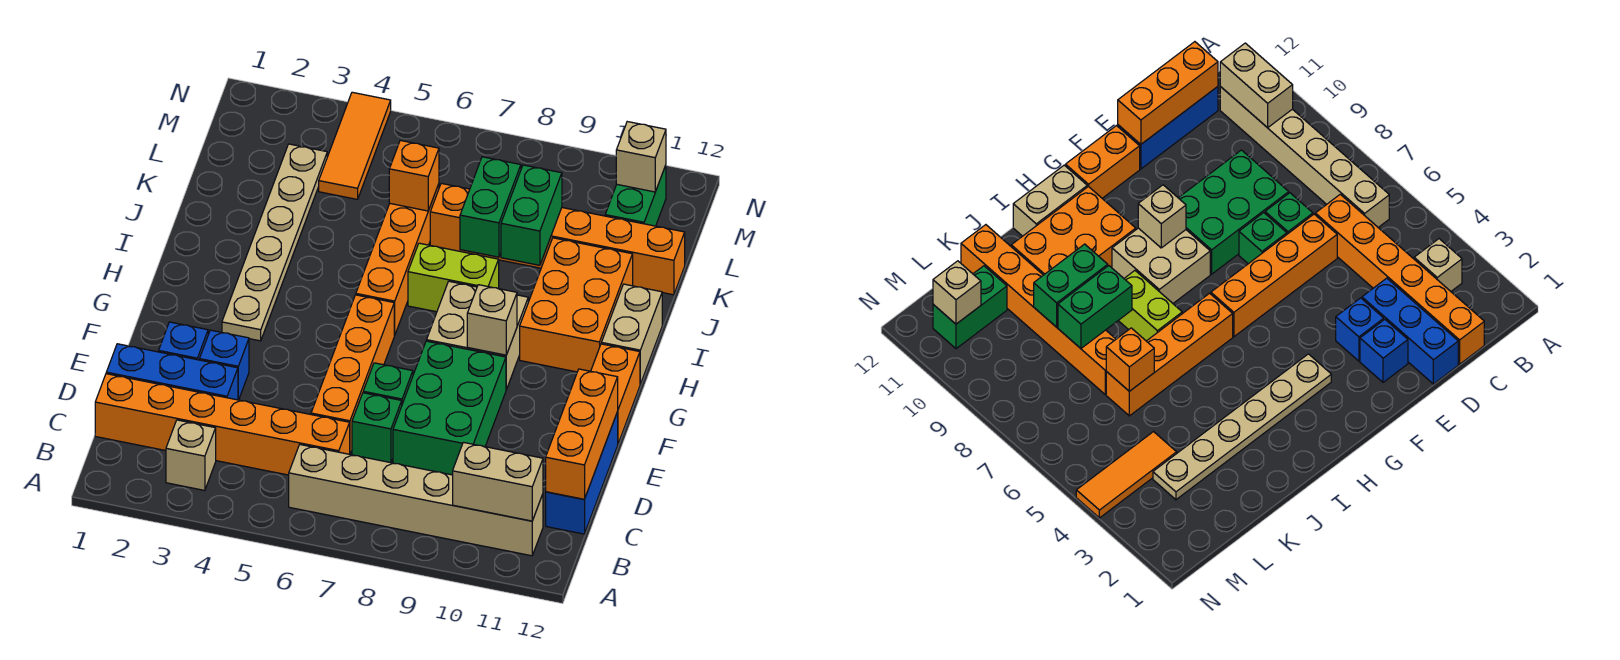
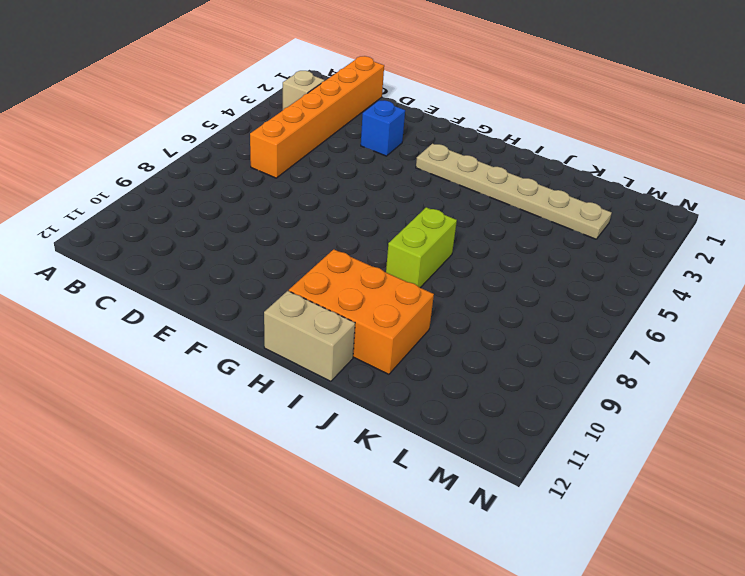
none -> tan 1x6 brick [289,445,543,556]
none -> blue 1x3 brick [546,412,618,534]
none -> blue 1x3 brick [106,344,238,400]

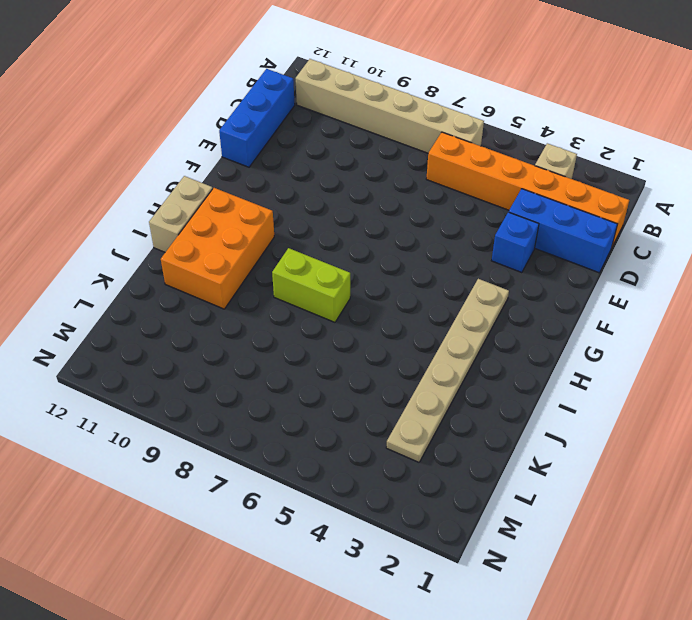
none -> orange 1x4 brick [311,295,395,454]
none -> green 1x1 brick [352,393,402,463]
none -> green 2x3 brick [393,341,506,475]

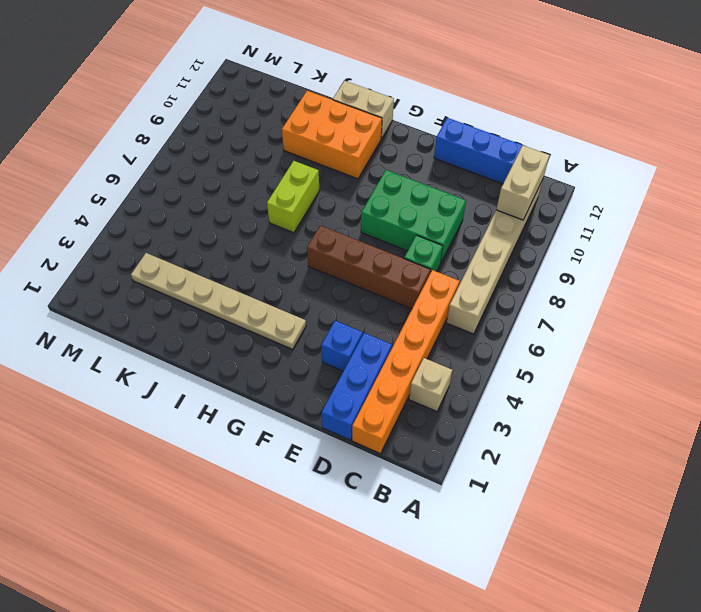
brown 1x4 brick [307,225,431,309] -> orange 1x4 brick [311,295,395,454]
none -> blue 1x1 brick [159,322,208,360]
none -> green 1x1 brick [363,363,413,404]
none -> orange 1x2 brick [591,344,640,443]

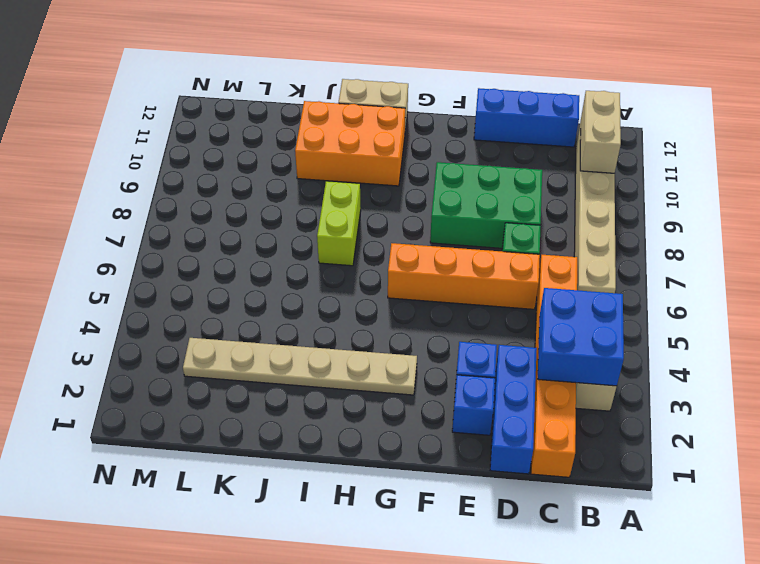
blue 2x2 brick [538,288,624,386] -> none
none -> green 1x1 brick [363,363,413,404]
none -> orange 1x2 brick [591,344,640,443]
none -> tan 2x2 brick [427,281,528,390]

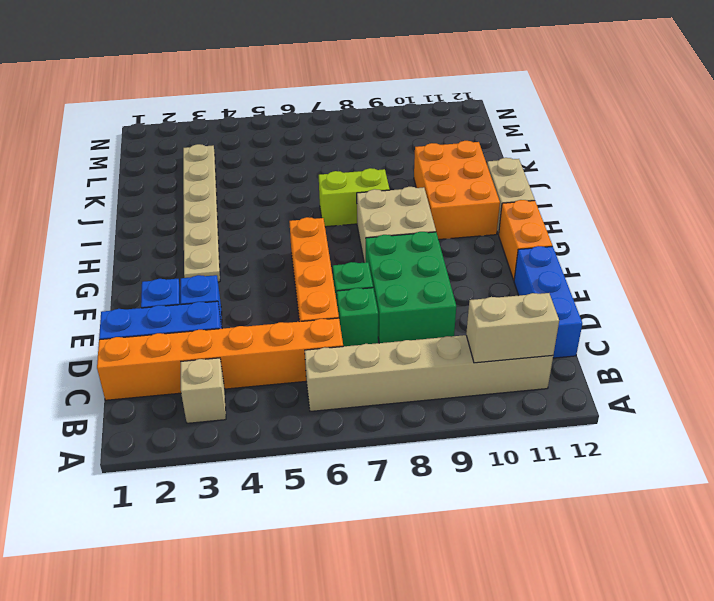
none -> orange 1x4 brick [356,184,439,335]
none -> orange 1x6 brick [430,183,685,295]
none -> orange 1x3 tile [319,92,391,199]

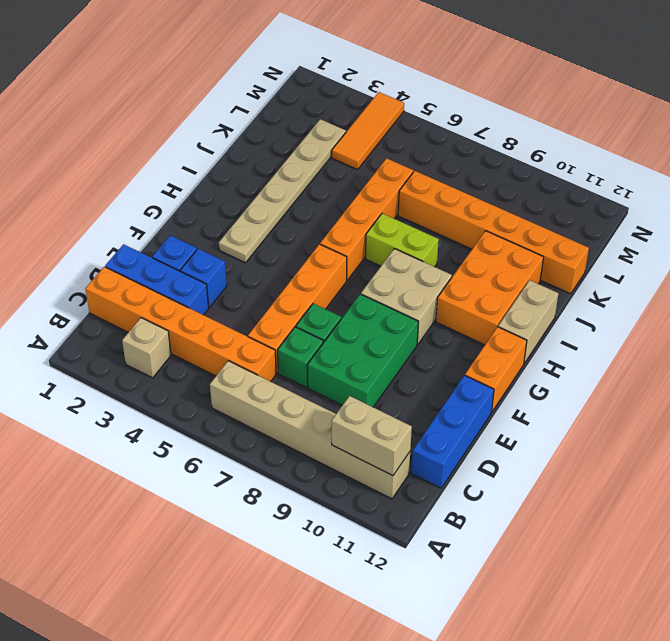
none -> green 1x2 brick [605,165,666,226]
none -> orange 1x3 brick [546,369,618,499]
none -> tan 1x1 brick [467,285,517,355]

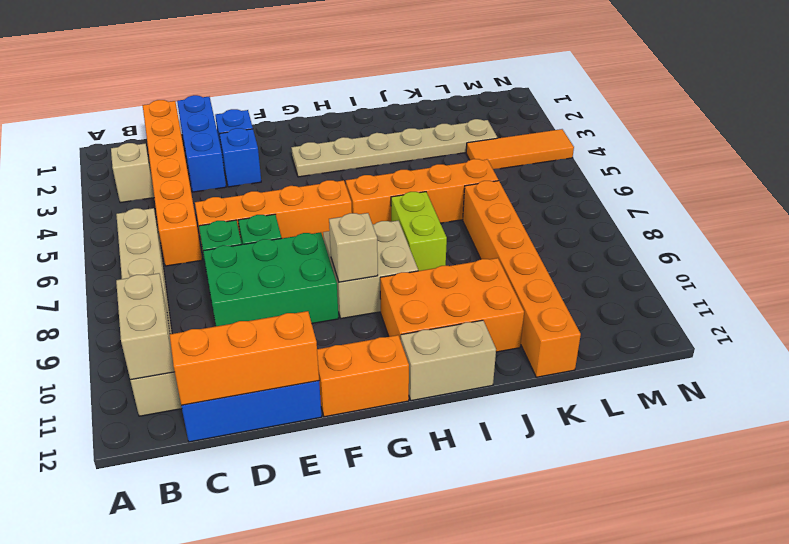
none -> green 1x2 brick [605,165,666,226]
none -> green 1x2 brick [460,157,521,257]
none -> green 1x2 brick [501,165,562,265]

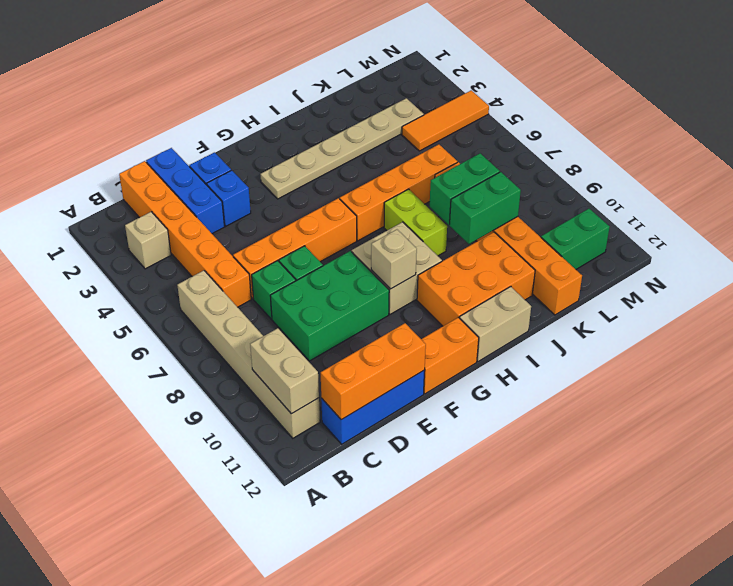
none -> orange 1x1 brick [389,140,439,211]
none -> tan 1x1 brick [616,122,666,192]

